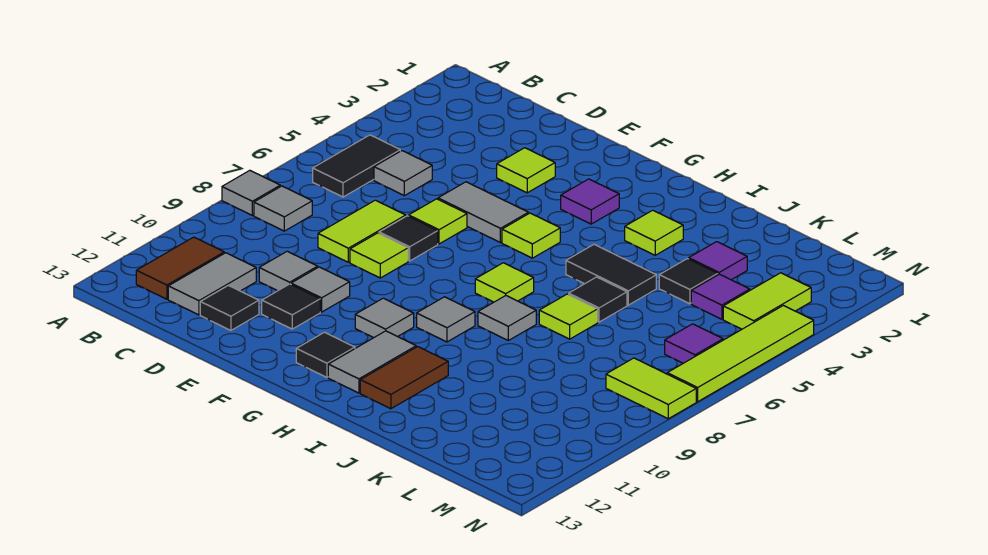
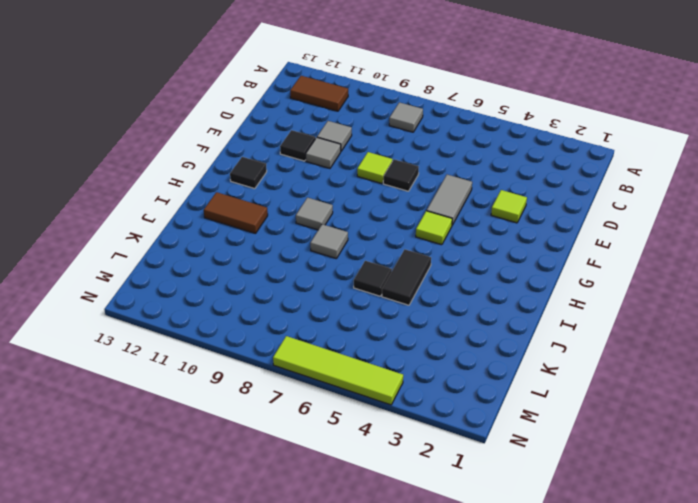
none -> grey 1x1 tile [222,170,280,215]
none -> black 1x2 tile [313,135,400,197]
none -> grey 1x1 tile [374,151,432,196]
none -> grey 1x2 tile [168,253,256,315]

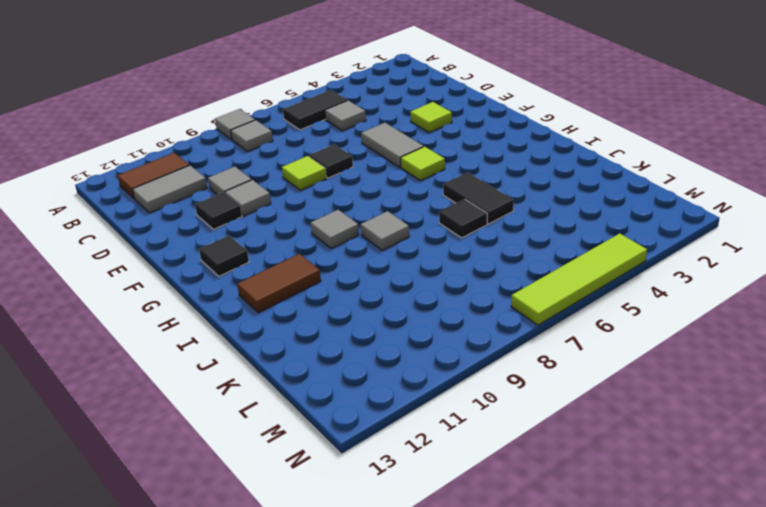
none -> lime 1x2 tile [318,200,406,262]
none -> black 1x1 tile [200,285,259,330]
none -> lime 1x1 tile [409,199,467,244]
none -> purple 1x1 tile [561,179,619,224]

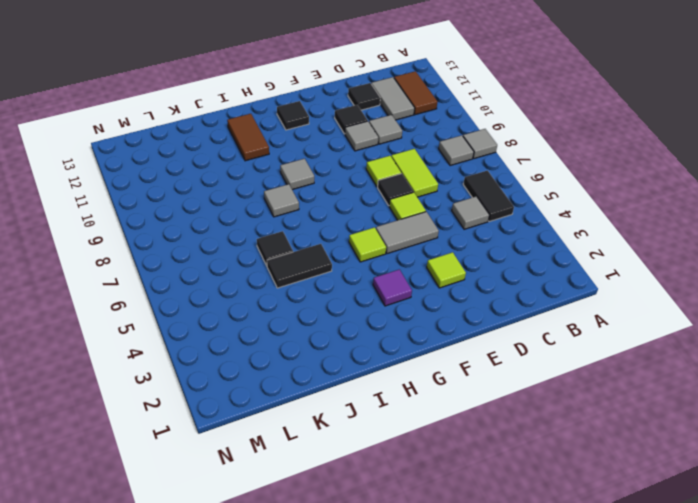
none -> grey 1x1 tile [355,298,414,338]
none -> lime 1x1 tile [475,263,534,302]
none -> grey 1x2 tile [328,331,416,393]
none -> lime 1x1 tile [625,210,683,255]

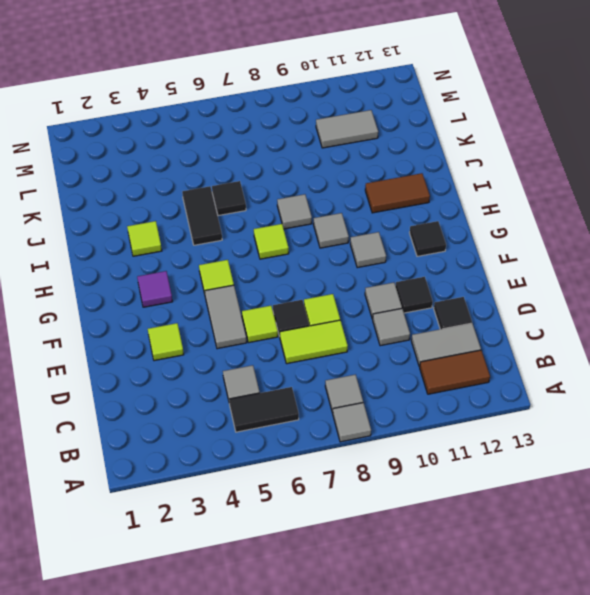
grey 1x2 tile [316,110,378,148] -> grey 1x2 tile moved to [328,331,416,393]
none -> lime 1x1 tile [539,294,598,339]
none -> purple 1x1 tile [689,242,747,280]
none -> black 1x1 tile [659,259,718,304]
none -> purple 1x1 tile [691,274,750,319]

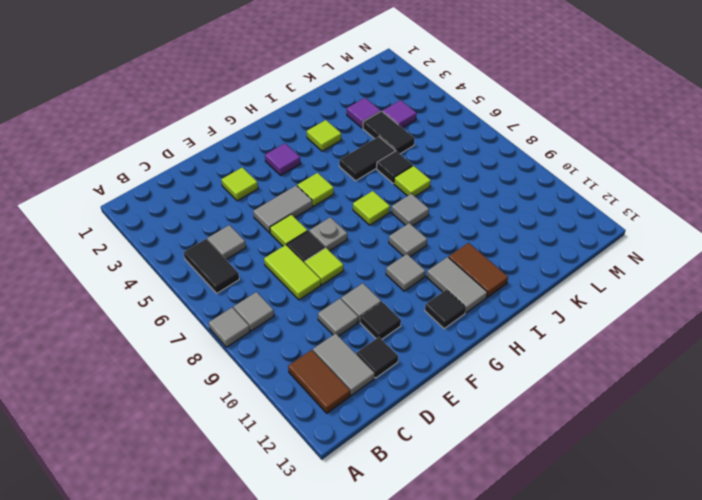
grey 1x1 plate [309,217,347,251] -> none
black 1x2 tile [363,111,415,154] -> black 1x1 tile [659,259,718,304]
none -> lime 1x2 tile [723,273,811,329]
none -> purple 1x1 tile [665,324,723,363]
none -> lime 1x2 tile [606,358,696,419]
none -> lime 1x4 tile [667,306,814,402]

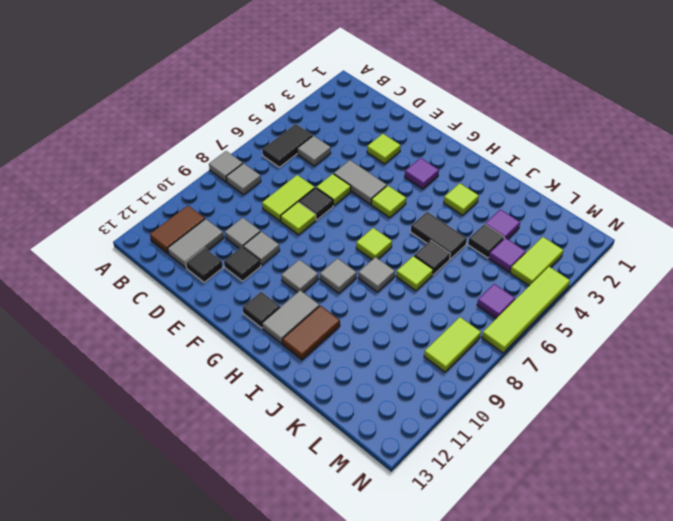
lime 1x2 tile [424,317,481,372] -> lime 1x2 tile turned to [606,358,696,419]

